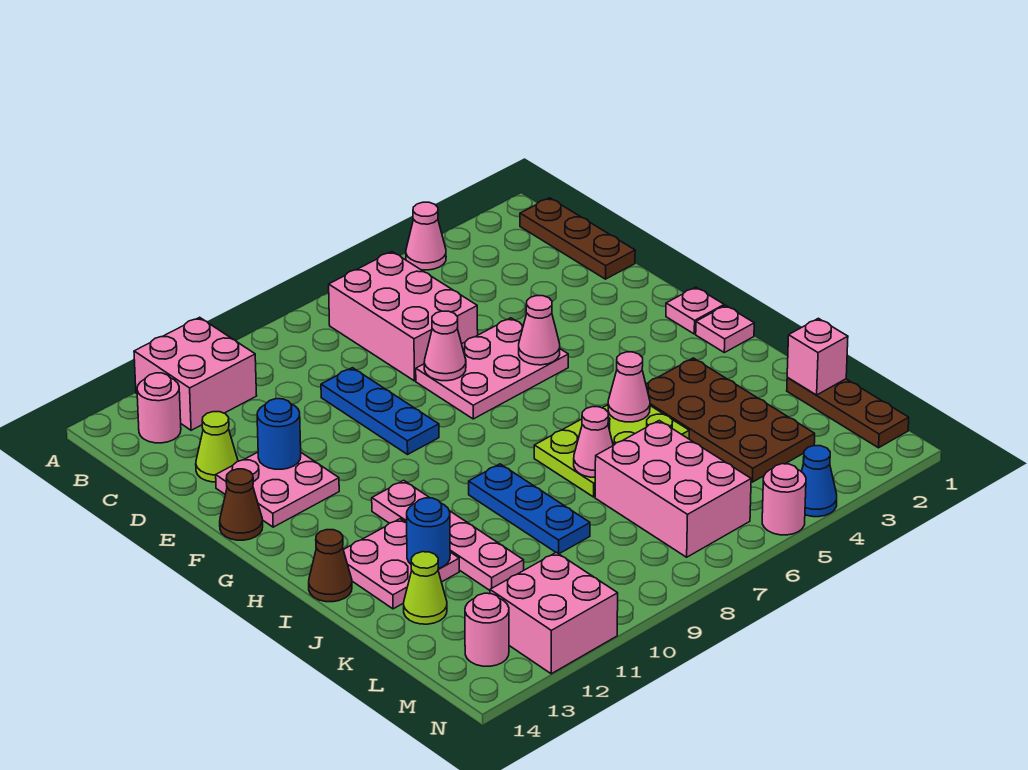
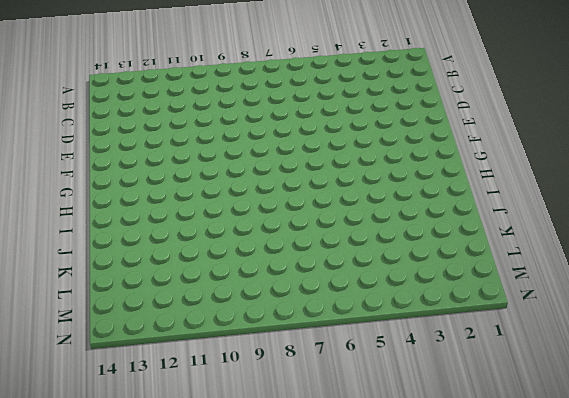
none -> pink 1x1 cone [406,202,446,270]
none -> pink 2x2 brick [134,317,257,430]
none -> brown 1x3 plate [520,198,635,279]
none -> pink 2x3 brick [329,252,478,381]

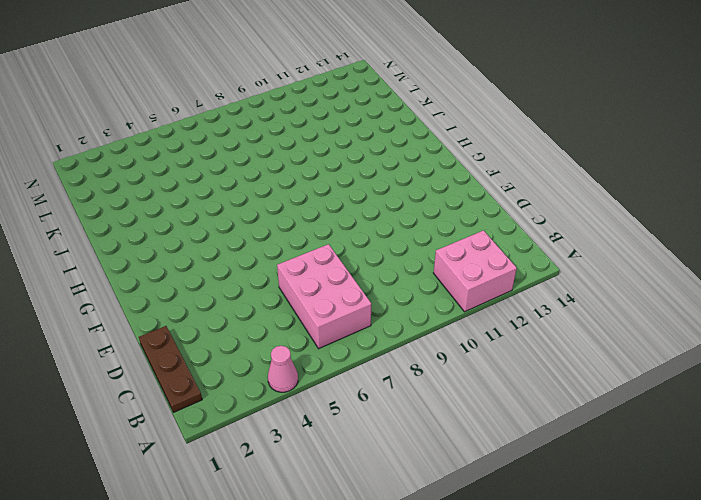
none -> pink 1x1 round brick [137,373,181,443]
none -> blue 1x3 plate [321,368,439,454]
none -> lime 1x1 cone [196,412,238,482]
none -> pink 2x3 plate [416,318,568,419]

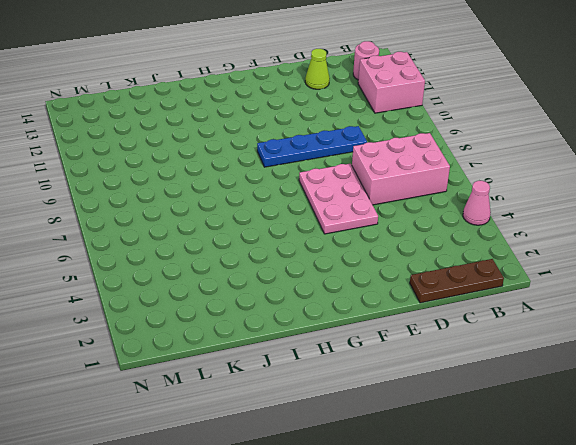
blue 1x4 plate [257,126,367,167] -> blue 1x3 plate [321,368,439,454]
none -> pink 2x2 plate [216,452,339,527]
none -> brown 1x1 cone [220,469,263,540]
none -> pink 1x1 plate [666,287,724,334]
none -> pink 1x1 plate [696,305,754,353]

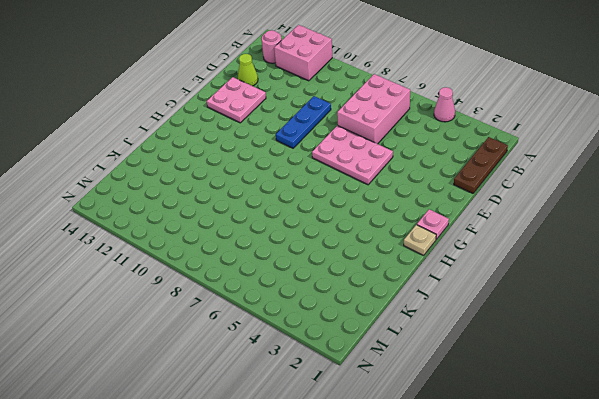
tan 1x1 plate [404,225,436,255] -> pink 1x1 plate [696,305,754,353]
none -> brown 1x1 cone [220,469,263,540]
none -> pink 1x4 plate [372,480,524,590]
none -> brown 2x4 plate [646,358,815,482]
none -> lime 2x3 plate [534,405,689,497]

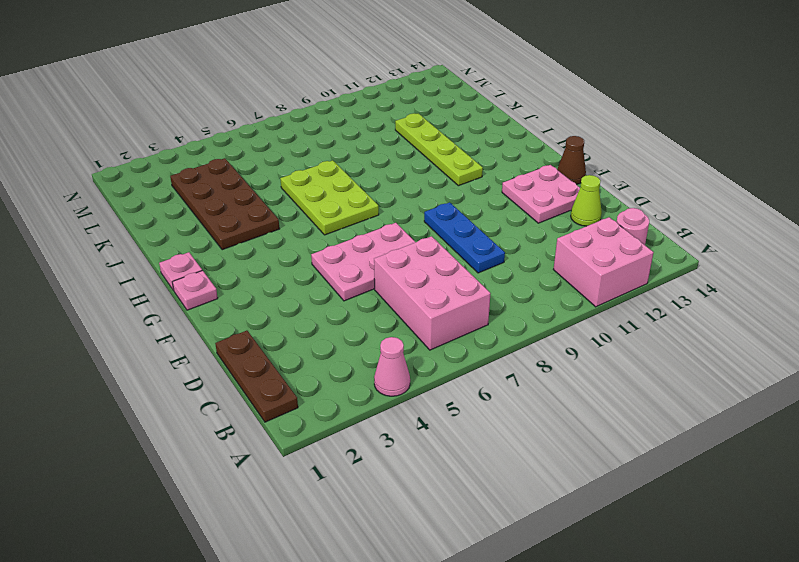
lime 2x3 plate [280,160,379,235] -> lime 2x3 plate turned to [534,405,689,497]
lime 1x4 plate [395,113,483,186] -> pink 1x4 plate [372,480,524,590]
none -> blue 1x3 plate [469,464,590,554]
none -> pink 2x2 plate [344,519,459,609]
none -> brown 1x1 cone [309,530,352,602]
none -> brown 1x3 plate [787,377,909,448]

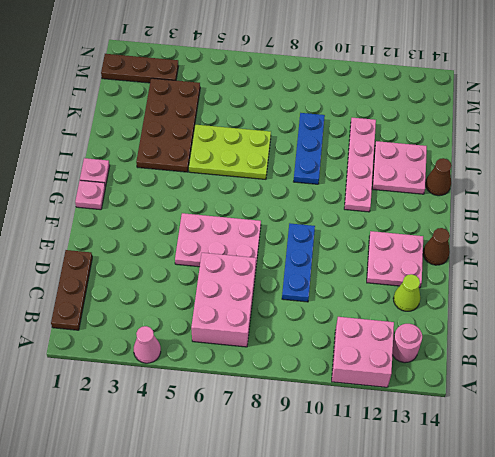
brown 1x3 plate [101,54,178,83] -> brown 1x3 plate turned to [787,377,909,448]
none -> pink 2x3 brick [595,421,751,557]
none -> lime 1x1 cone [404,552,447,624]
none -> pink 2x2 brick [490,552,618,674]
none -> pink 1x1 round brick [465,593,509,666]

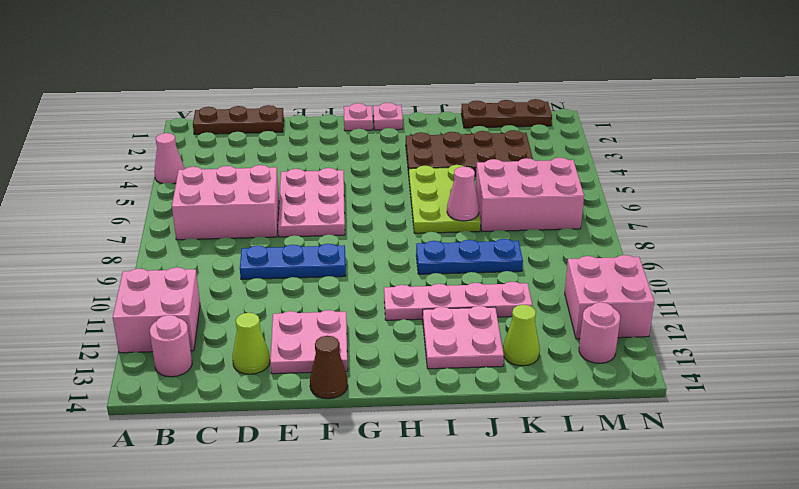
none -> brown 1x1 cone [309,530,352,602]
none -> blue 1x1 cone [801,446,837,517]
none -> pink 1x1 round brick [762,464,806,535]
none -> pink 1x1 cone [424,311,466,381]

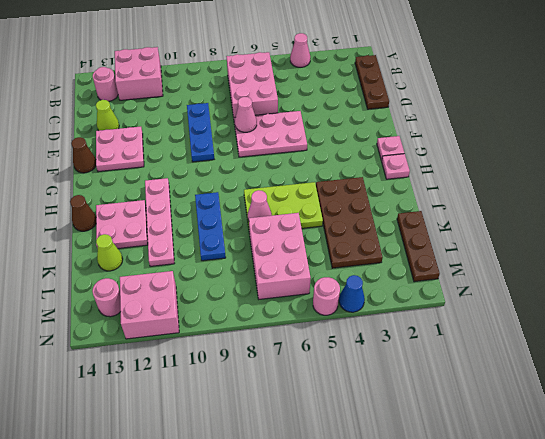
none -> blue 1x1 round brick [257,399,301,469]
none -> pink 1x1 cone [519,296,560,365]
none -> pink 1x1 cone [608,352,650,422]
none -> blue 1x1 round brick [407,498,450,569]

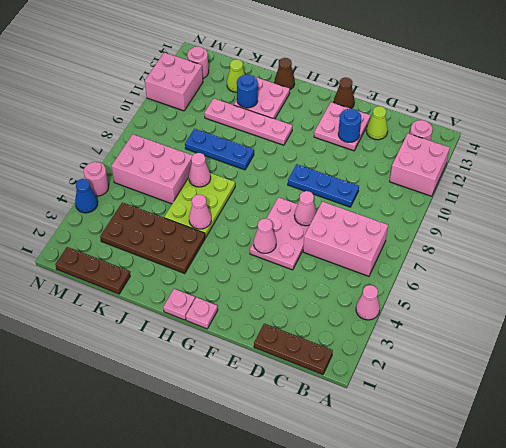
none -> pink 1x1 brick [787,318,848,395]

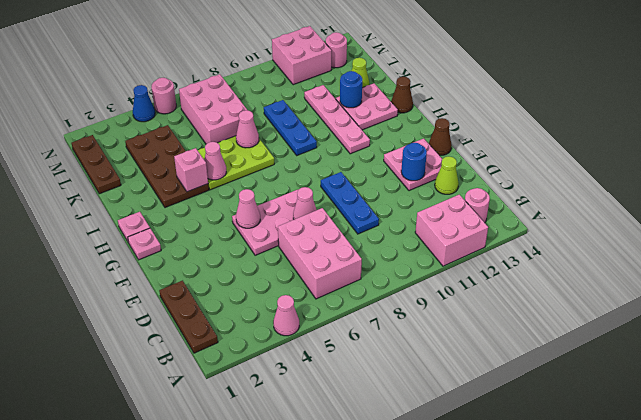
pink 1x1 brick [174,148,208,192] -> pink 1x1 brick moved to [787,318,848,395]

